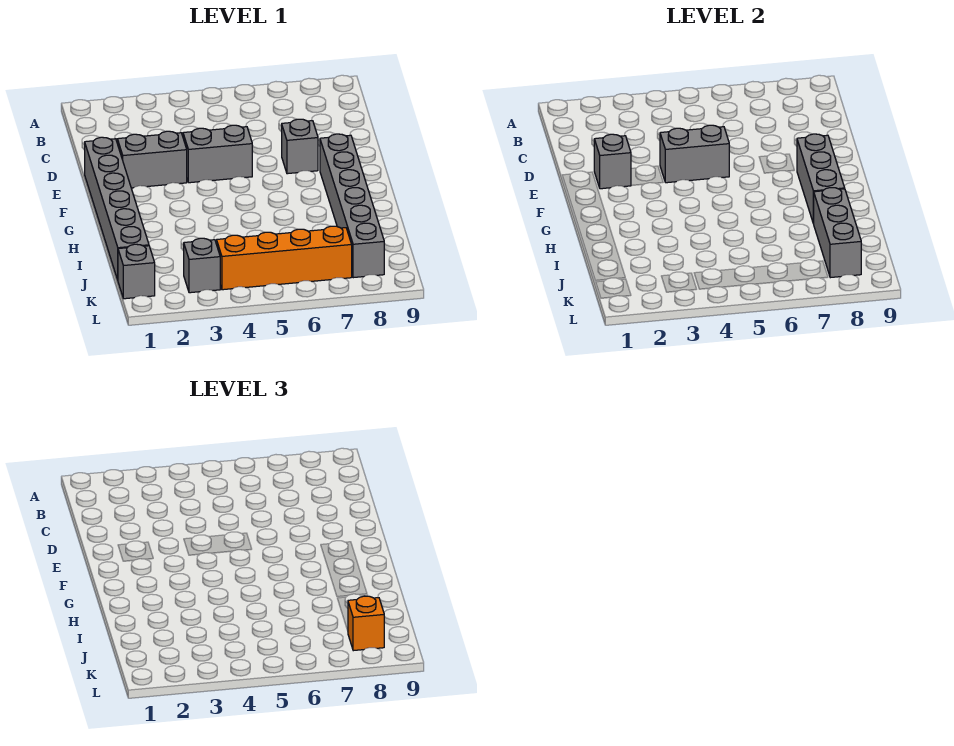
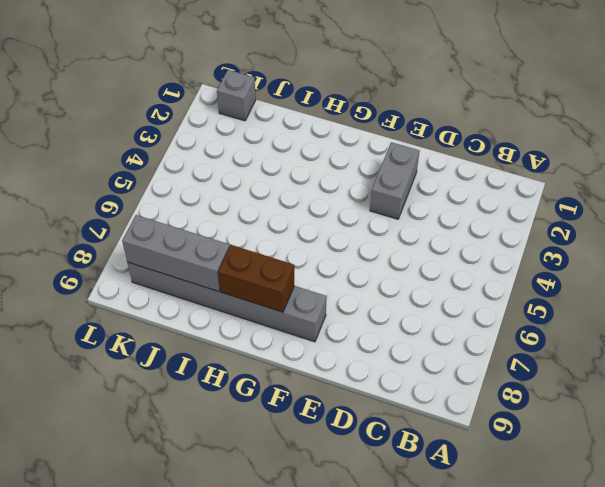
brown 1x2 brick [218,245,294,312] -> grey 1x3 brick [797,134,845,224]
none -> grey 1x6 brick [85,137,149,280]
none -> grey 1x2 brick [183,125,252,183]
none -> grey 1x1 brick [282,119,318,174]

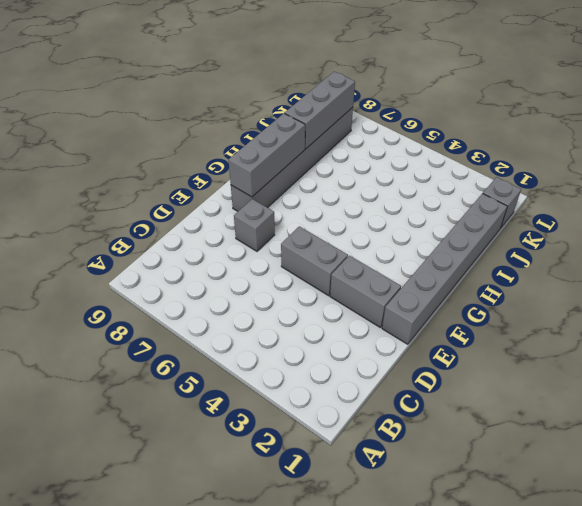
none -> grey 1x1 brick [184,238,220,293]
none -> orange 1x4 brick [217,226,352,290]
none -> grey 1x1 brick [594,134,631,189]

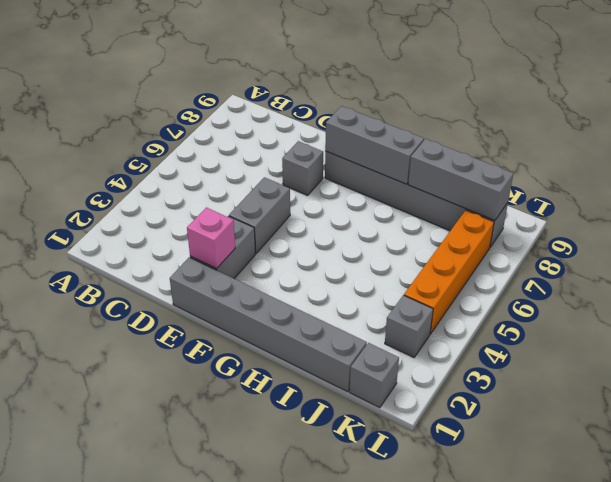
pink 1x1 brick [187,208,235,268] -> grey 1x1 brick [594,134,631,189]
none -> grey 1x2 brick [660,125,729,183]
none -> orange 1x1 brick [348,596,384,651]

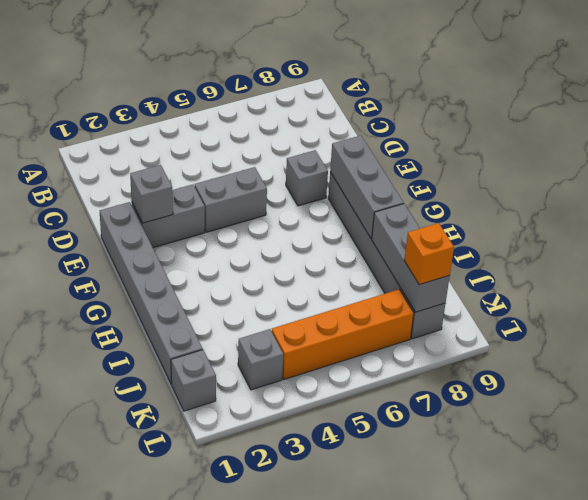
none -> grey 1x2 brick [660,125,729,183]

